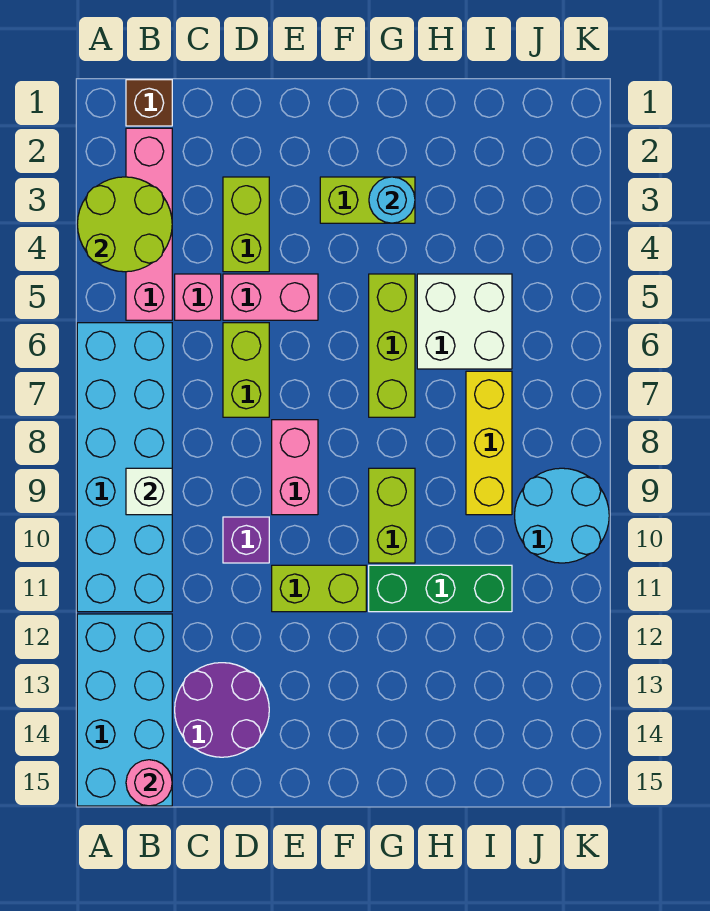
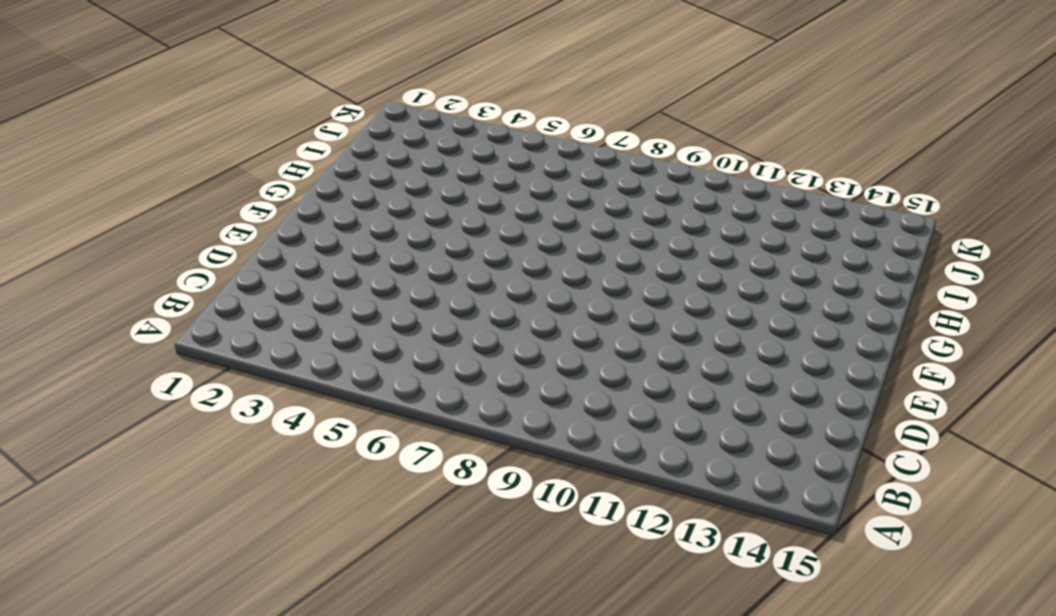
none -> cyan 2x6 brick [77,323,172,612]
none -> cyan 2x4 brick [77,614,172,806]
none -> brown 1x1 brick [126,80,172,126]

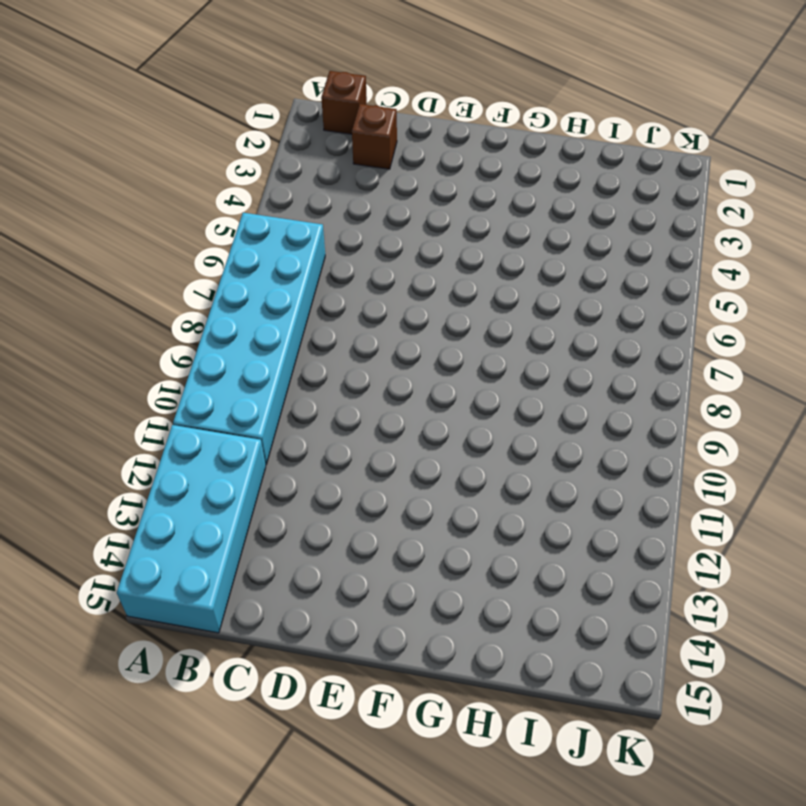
brown 1x1 brick [352,104,397,169] -> none
none -> pink 1x4 brick [126,128,172,320]
none -> pink 1x1 brick [175,274,221,320]
none -> purple 2x2 round brick [175,663,269,757]

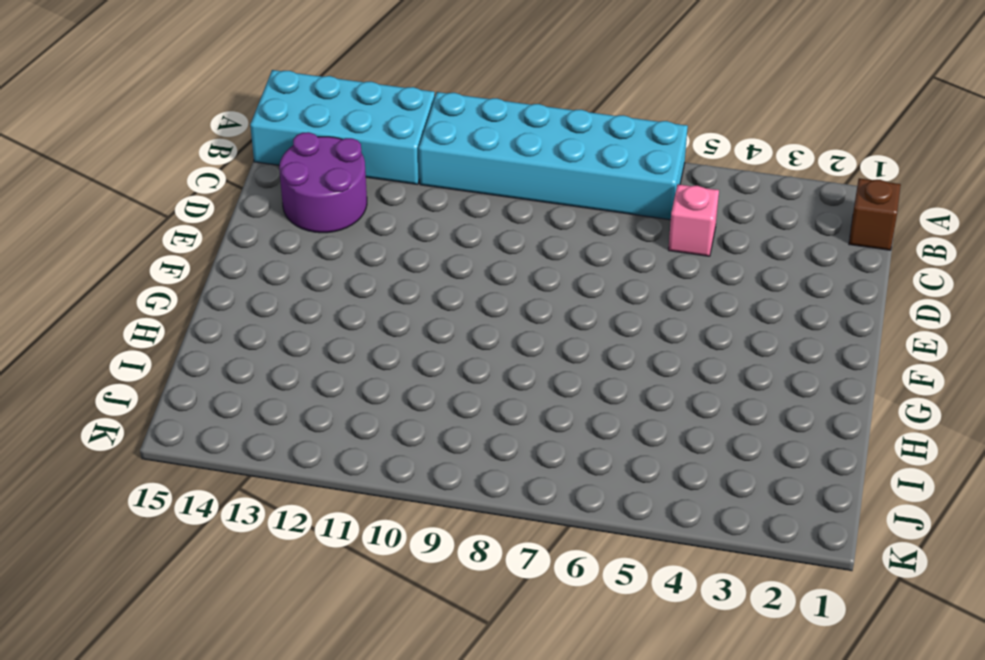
none -> pink 1x4 brick [126,128,172,320]
none -> lime 1x2 brick [223,177,269,272]
none -> pink 1x2 brick [223,274,318,320]

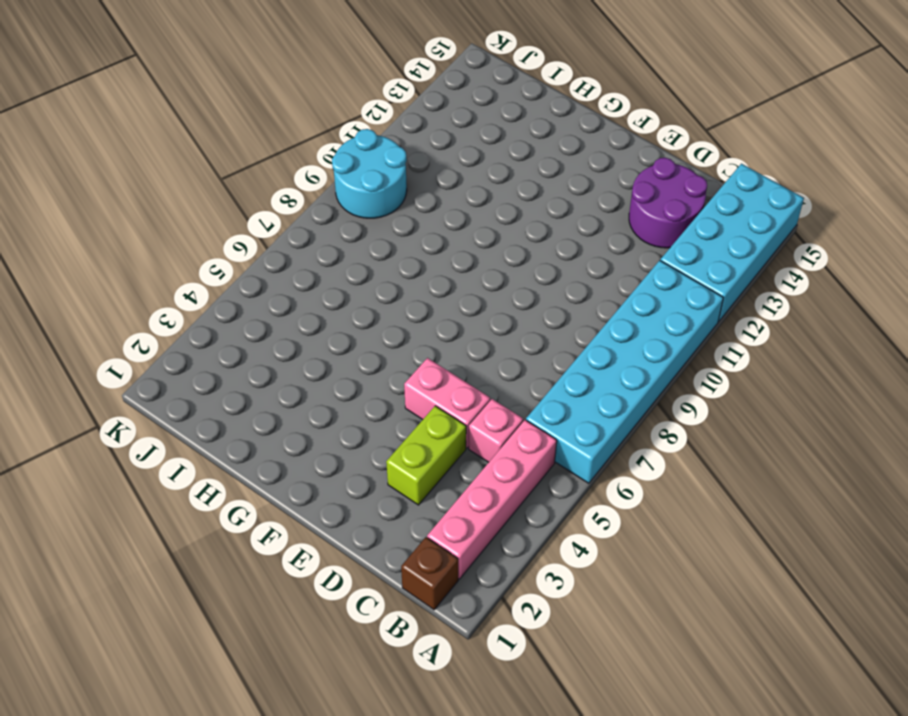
none -> lime 1x2 brick [223,323,269,417]
none -> purple 1x1 brick [223,517,269,563]
none -> pink 1x2 brick [272,420,318,515]

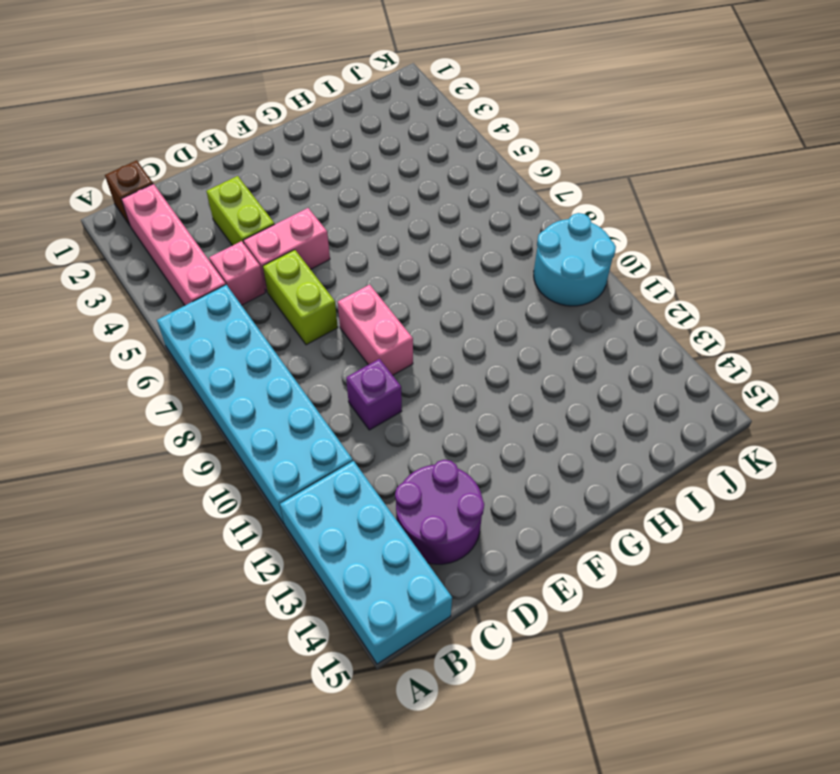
none -> lime 1x2 brick [272,565,366,612]
none -> lime 1x2 brick [320,177,415,223]
none -> lime 1x3 brick [369,274,415,417]

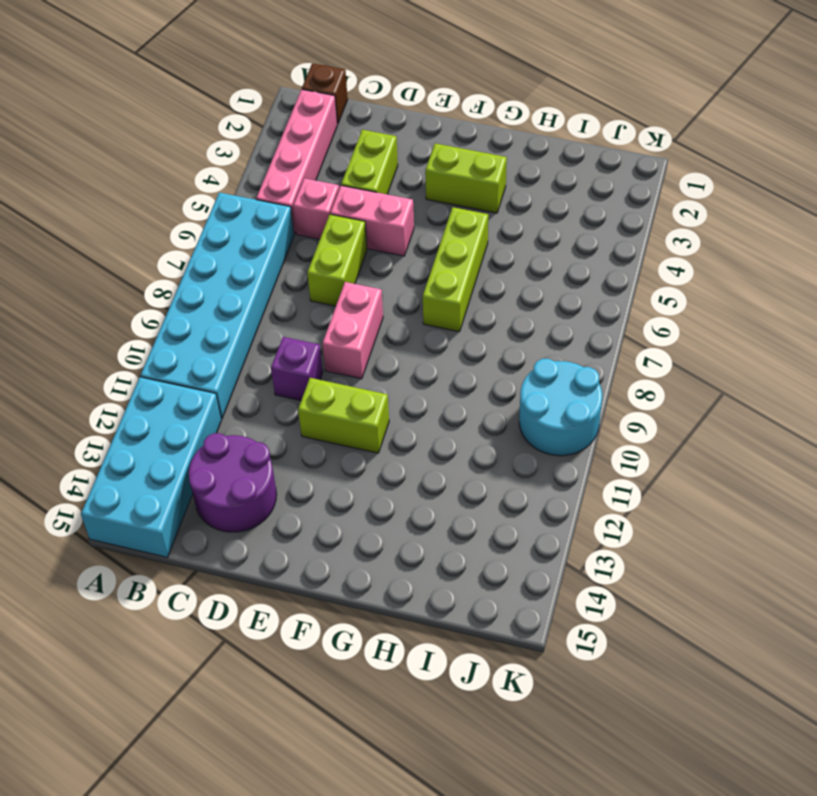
none -> lime 1x2 brick [369,468,415,563]
none -> green 1x3 brick [369,565,512,612]
none -> white 2x2 brick [417,274,512,369]

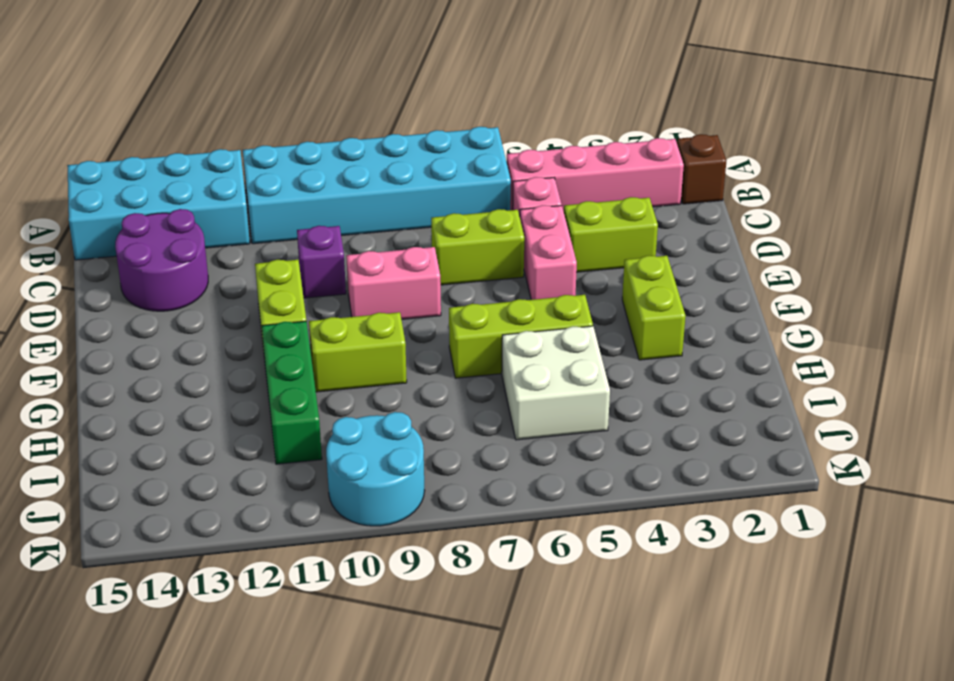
none -> yellow 1x3 brick [466,371,512,515]
none -> lime 2x2 round brick [77,177,172,272]
none -> white 1x1 brick [126,468,172,515]

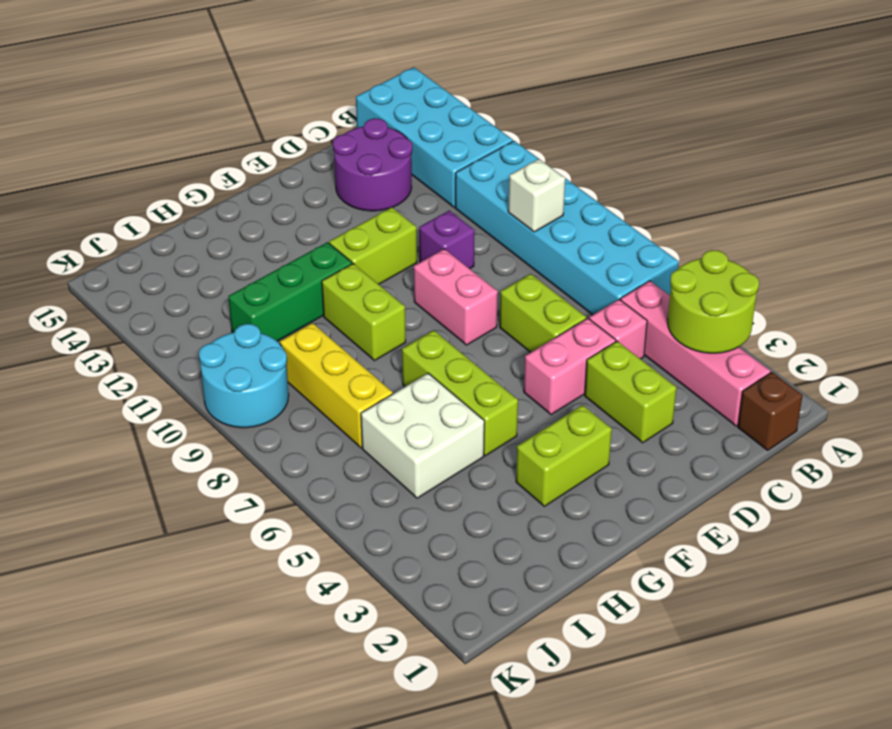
none -> pink 1x1 round brick [126,760,172,806]
none -> cyan 1x1 round brick [369,177,415,223]

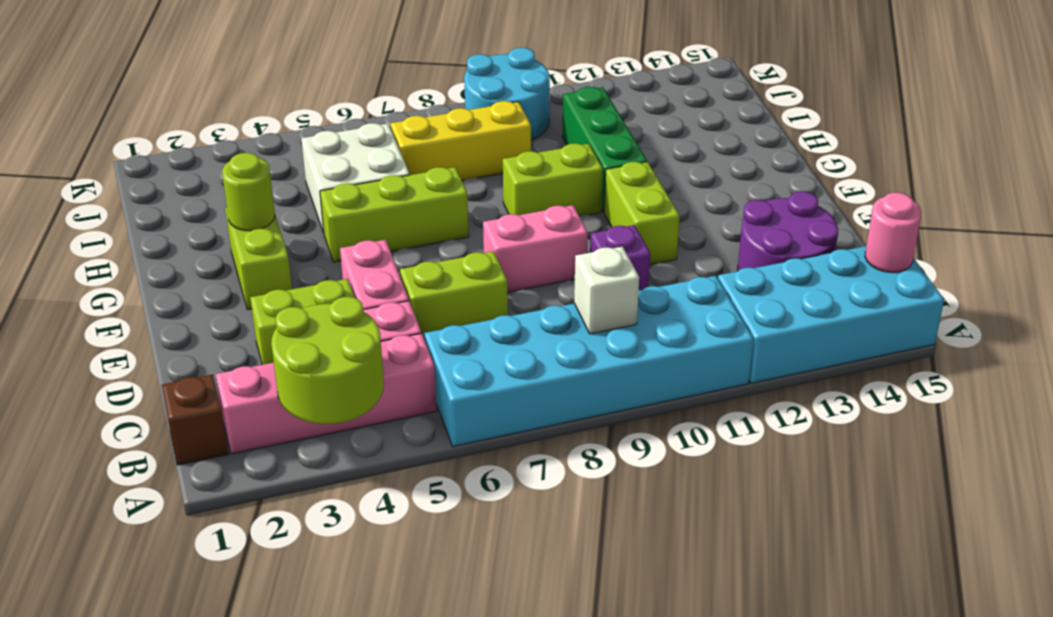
lime 1x1 round brick [222,153,275,231] -> cyan 1x1 round brick [369,177,415,223]

